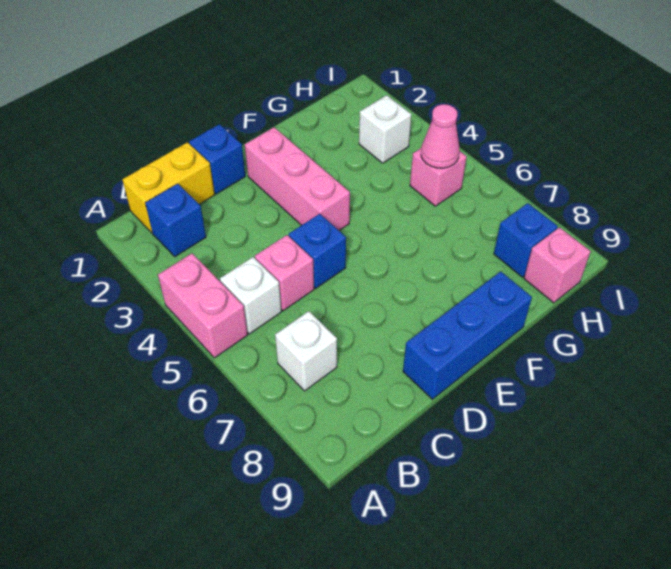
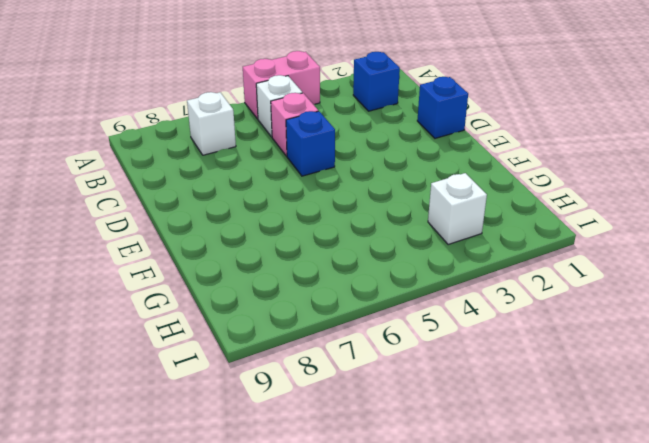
none -> yellow 1x2 brick [122,142,215,233]
none -> blue 1x3 brick [403,272,532,399]
none -> pink 1x3 brick [245,127,350,230]

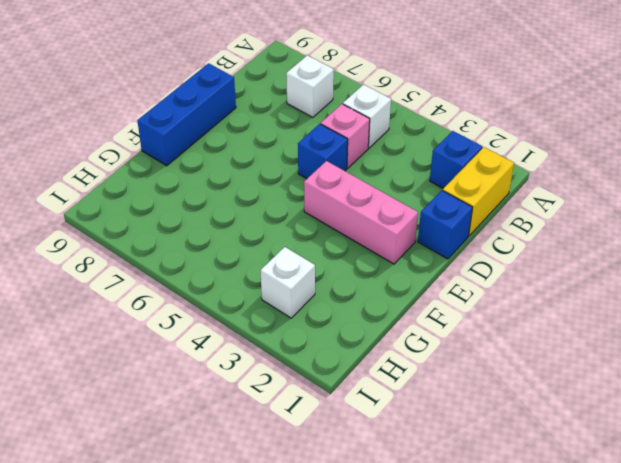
none -> pink 1x2 brick [158,253,248,358]
none -> pink 1x1 brick [410,148,467,206]
none -> blue 1x1 brick [494,203,558,277]

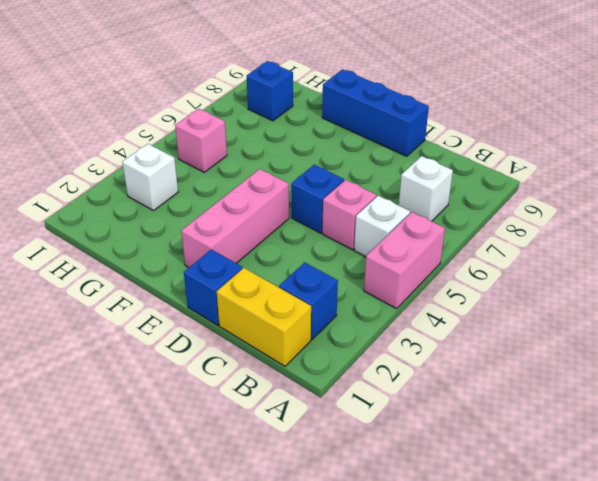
none -> pink 1x1 brick [524,227,591,303]
none -> pink 1x1 cone [421,104,460,168]

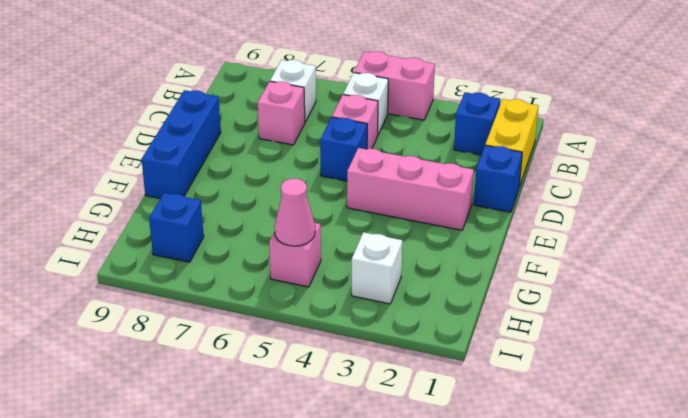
pink 1x1 brick [258,81,305,145] -> pink 1x1 brick moved to [524,227,591,303]

